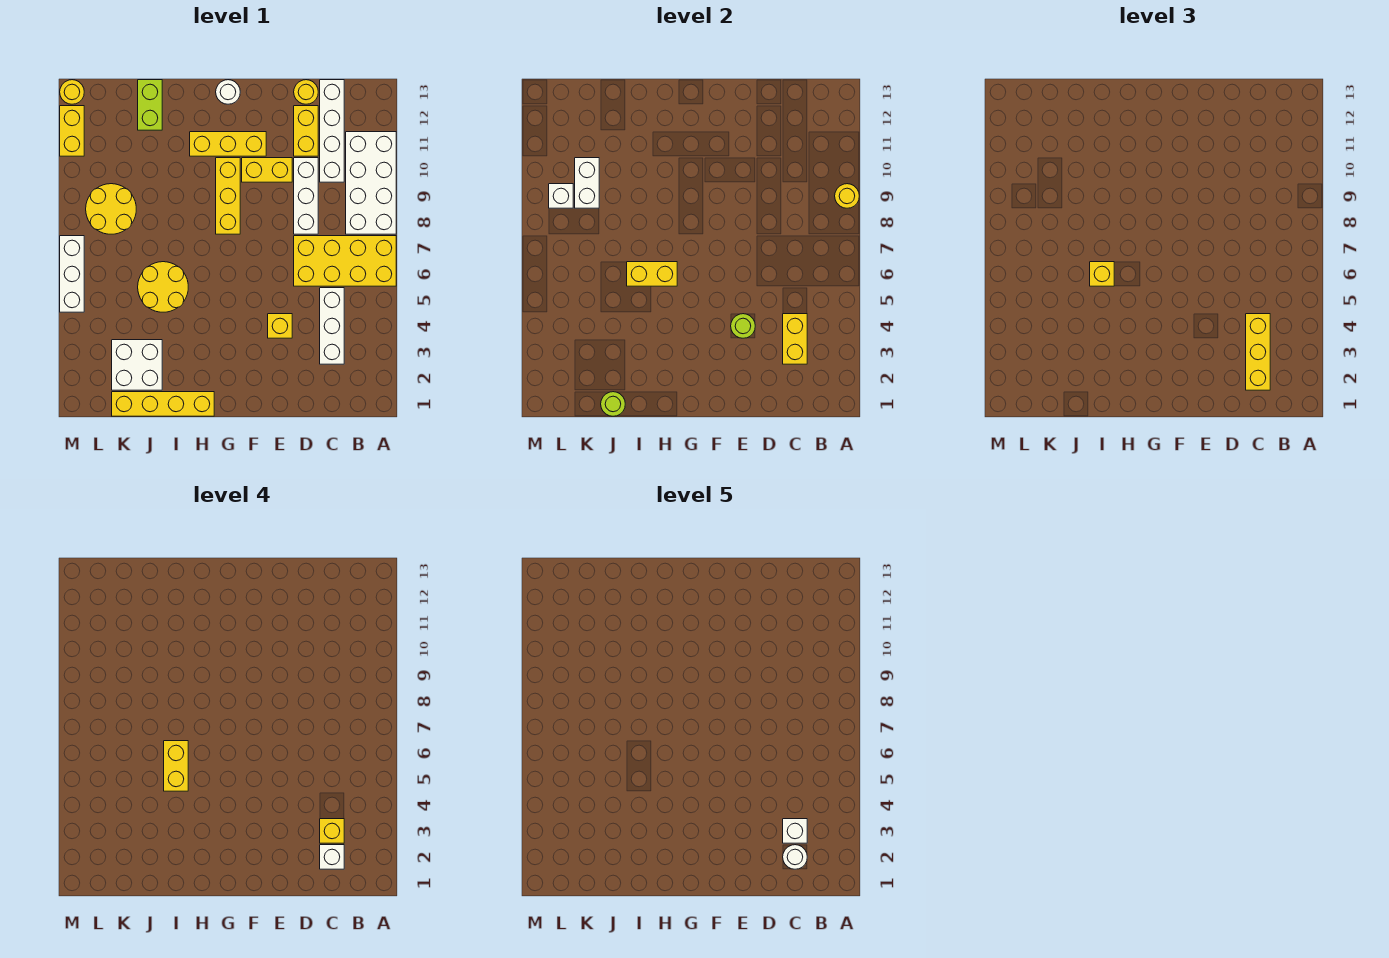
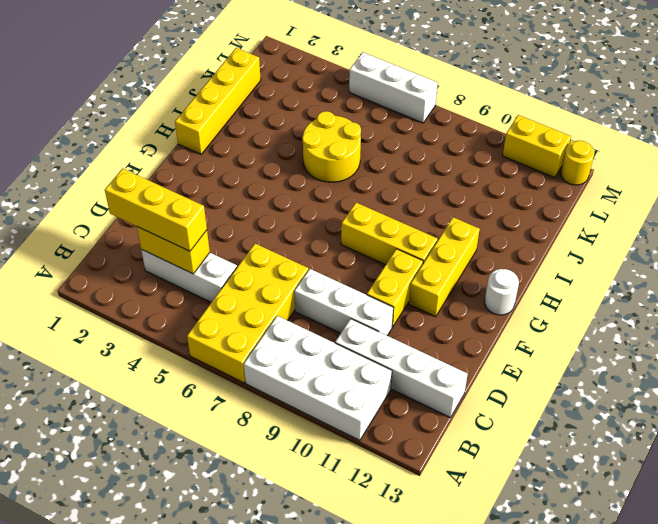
none -> yellow 1x2 brick [294,106,318,156]
none -> yellow 1x1 round brick [294,80,318,104]
none -> yellow 1x1 brick [268,314,292,338]
none -> white 2x2 brick [112,340,162,390]

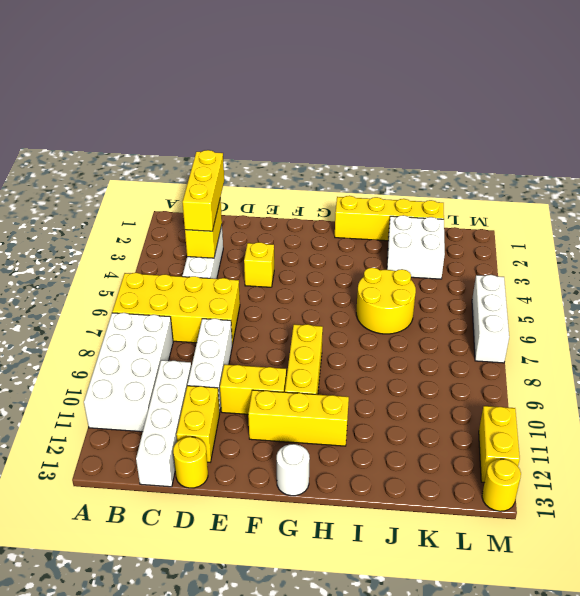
none -> lime 1x2 brick [138,80,162,130]
none -> yellow 2x2 round brick [86,184,136,234]
none -> yellow 1x1 round brick [835,184,859,208]
none -> lime 1x1 round brick [731,314,755,338]

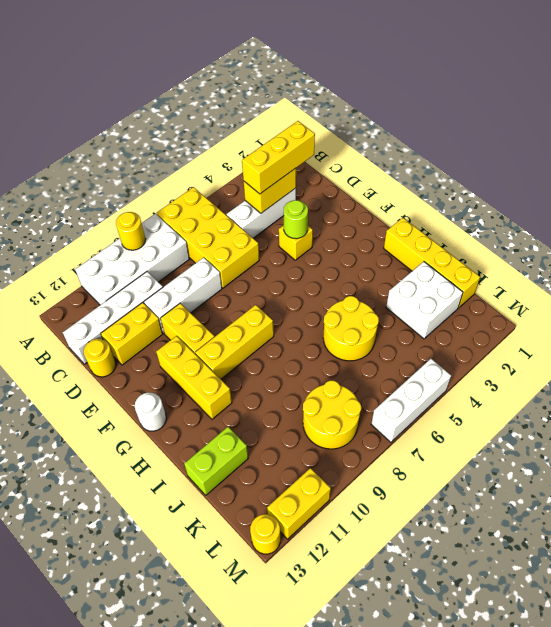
none -> yellow 1x2 brick [627,262,677,286]
none -> lime 1x1 round brick [601,392,625,416]
none -> white 1x2 brick [575,158,599,208]
none -> white 1x1 brick [549,184,573,208]

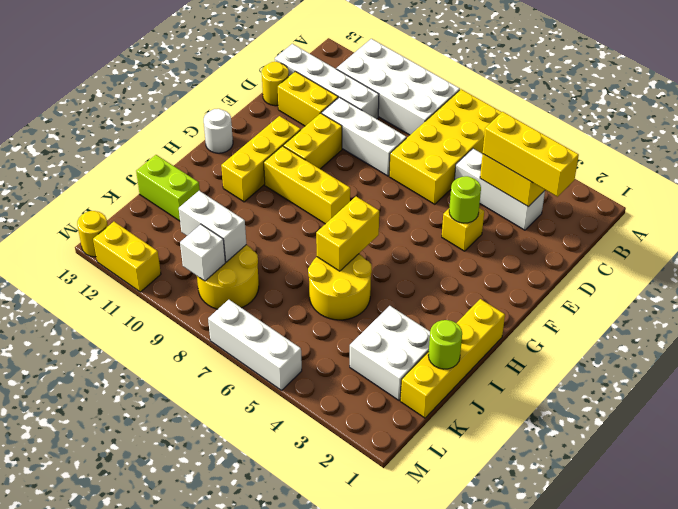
none -> yellow 1x1 round brick [835,184,859,208]
none -> yellow 1x1 brick [1090,262,1114,286]
none -> white 1x1 brick [320,845,344,869]
none -> yellow 1x1 brick [320,819,344,843]

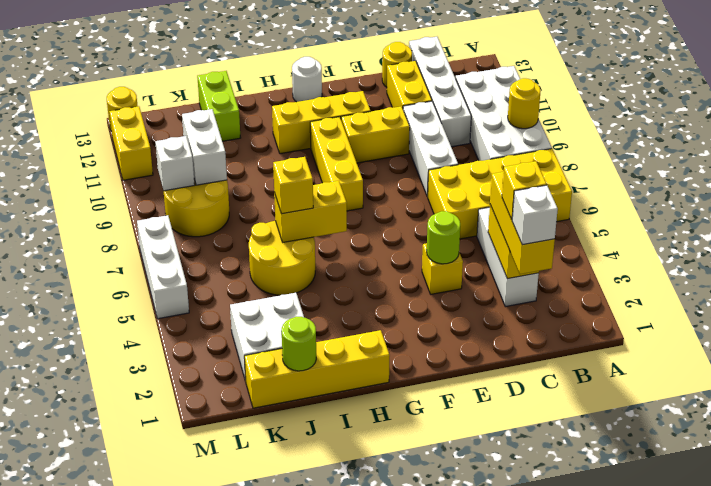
none -> yellow 1x2 brick [164,741,188,791]
none -> white 1x1 round brick [783,845,807,869]
none -> white 1x1 brick [783,819,807,843]

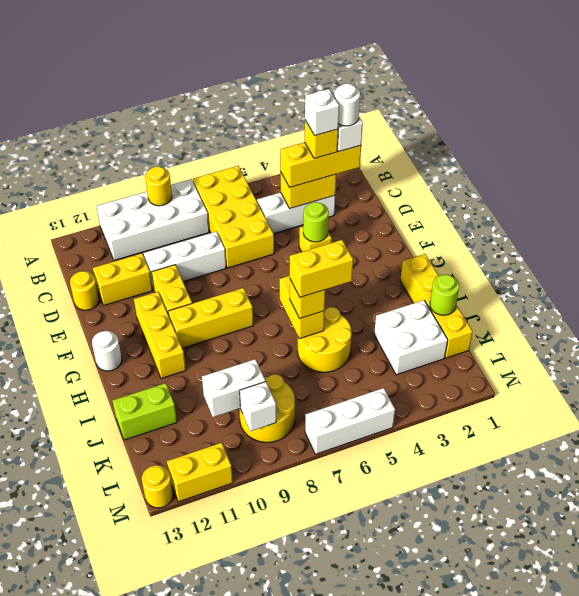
none -> white 1x4 brick [320,80,344,182]

